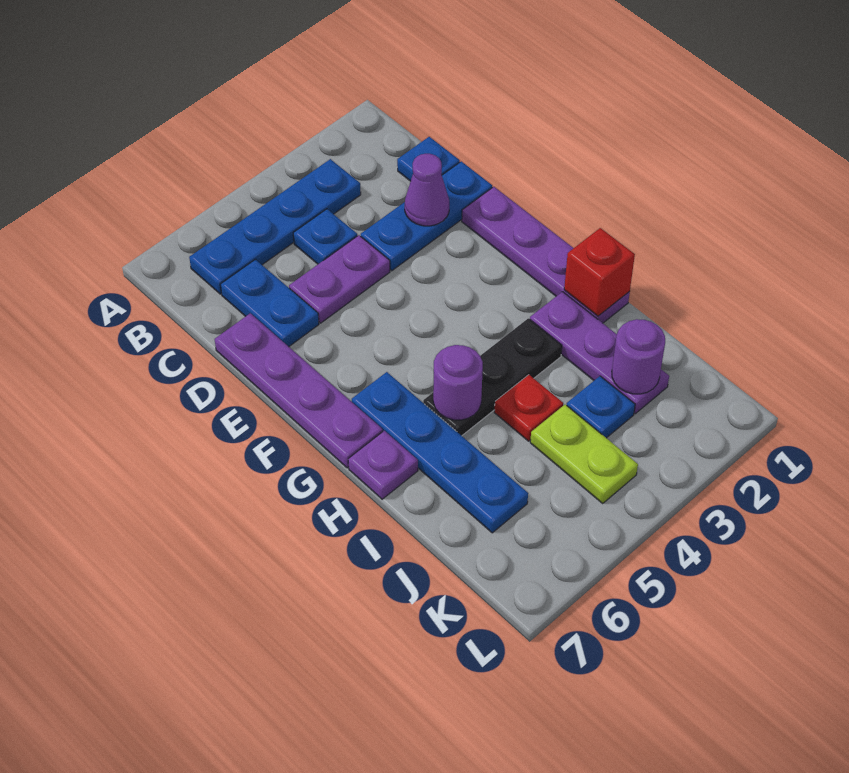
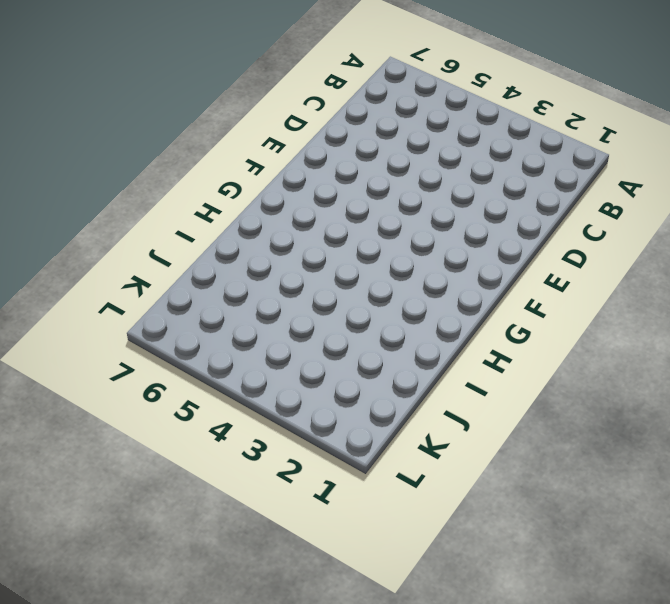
none -> blue 1x4 plate [189,159,361,294]
none -> blue 1x1 plate [397,137,460,181]
none -> blue 1x1 plate [293,209,357,264]

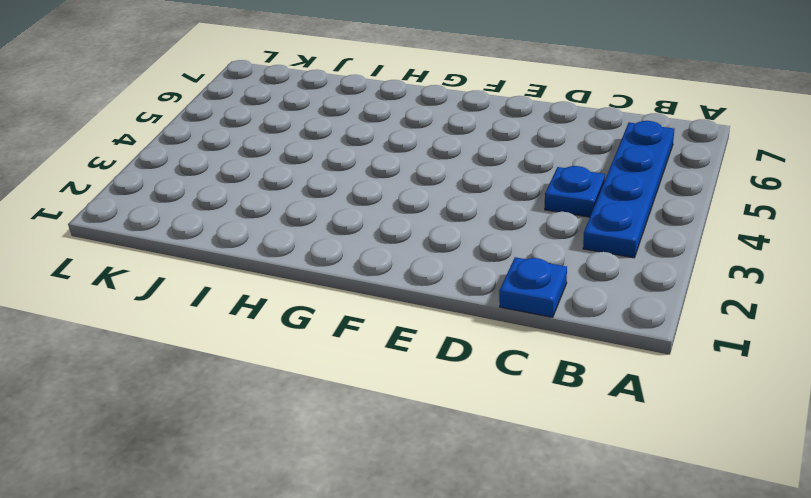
none -> blue 1x2 plate [220,259,319,347]
none -> blue 1x3 plate [361,161,492,271]
none -> purple 1x2 plate [289,235,390,323]

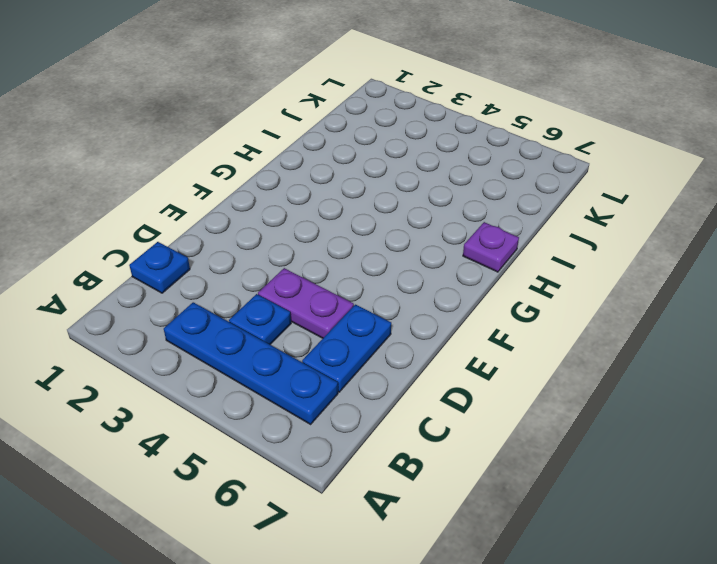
none -> blue 1x3 plate [361,161,492,271]
none -> purple 1x4 plate [215,313,383,468]
none -> purple 1x4 plate [462,187,630,323]

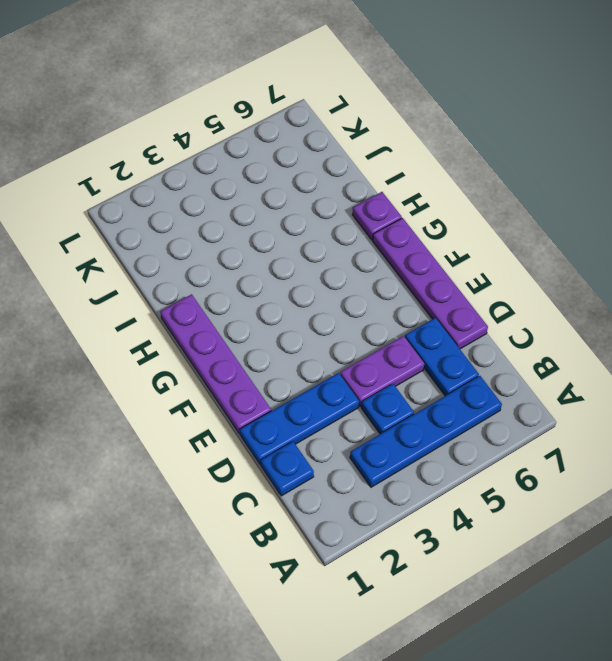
none -> blue 1x4 plate [352,372,528,533]
none -> purple 1x3 plate [530,292,669,414]
none -> black 1x3 plate [423,318,562,436]

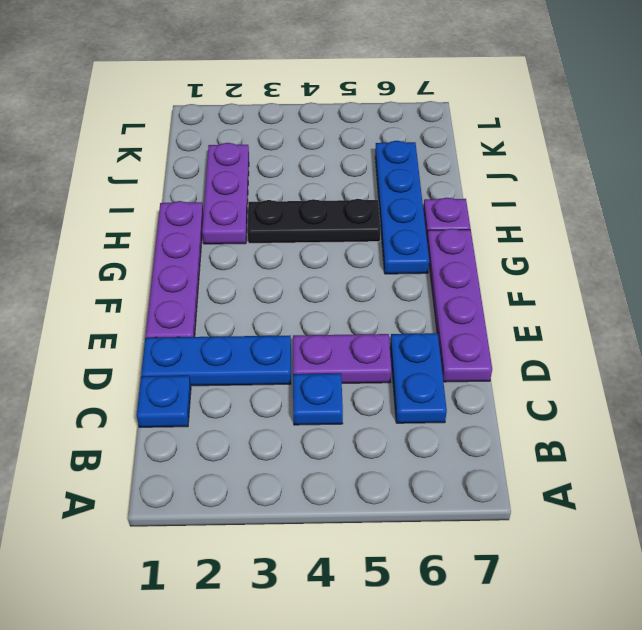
none -> blue 1x4 plate [189,159,361,294]
none -> red 1x1 plate [494,375,563,441]
none -> blue 1x1 plate [567,376,635,438]

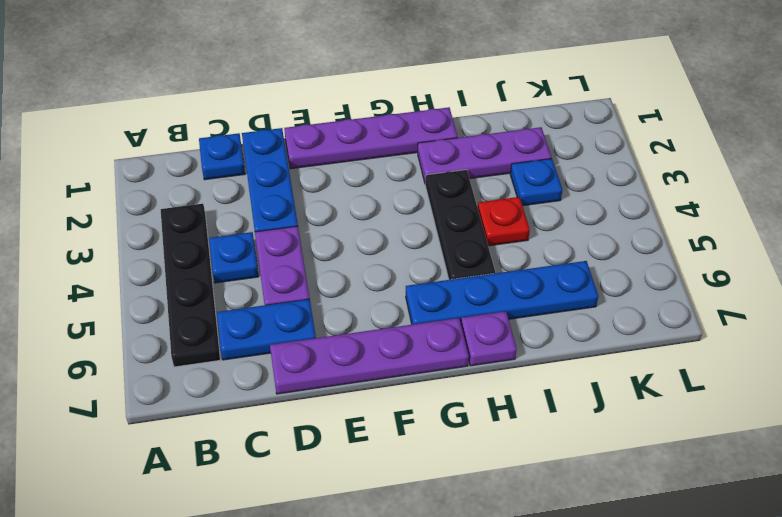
black 1x4 plate [161,204,220,367] -> blue 1x4 plate [189,159,361,294]
none -> lime 1x2 plate [530,405,638,503]
none -> purple 1x1 cone [405,154,449,226]
none -> red 1x1 brick [564,228,635,316]

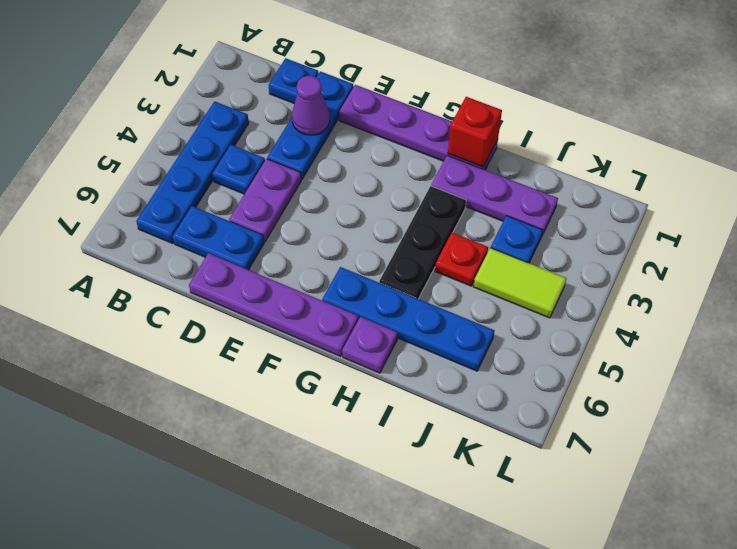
lime 1x2 tile [473,248,567,318] -> lime 1x2 plate [530,405,638,503]
none -> purple 1x1 round brick [433,345,483,420]
none -> purple 1x1 round brick [612,319,665,394]

